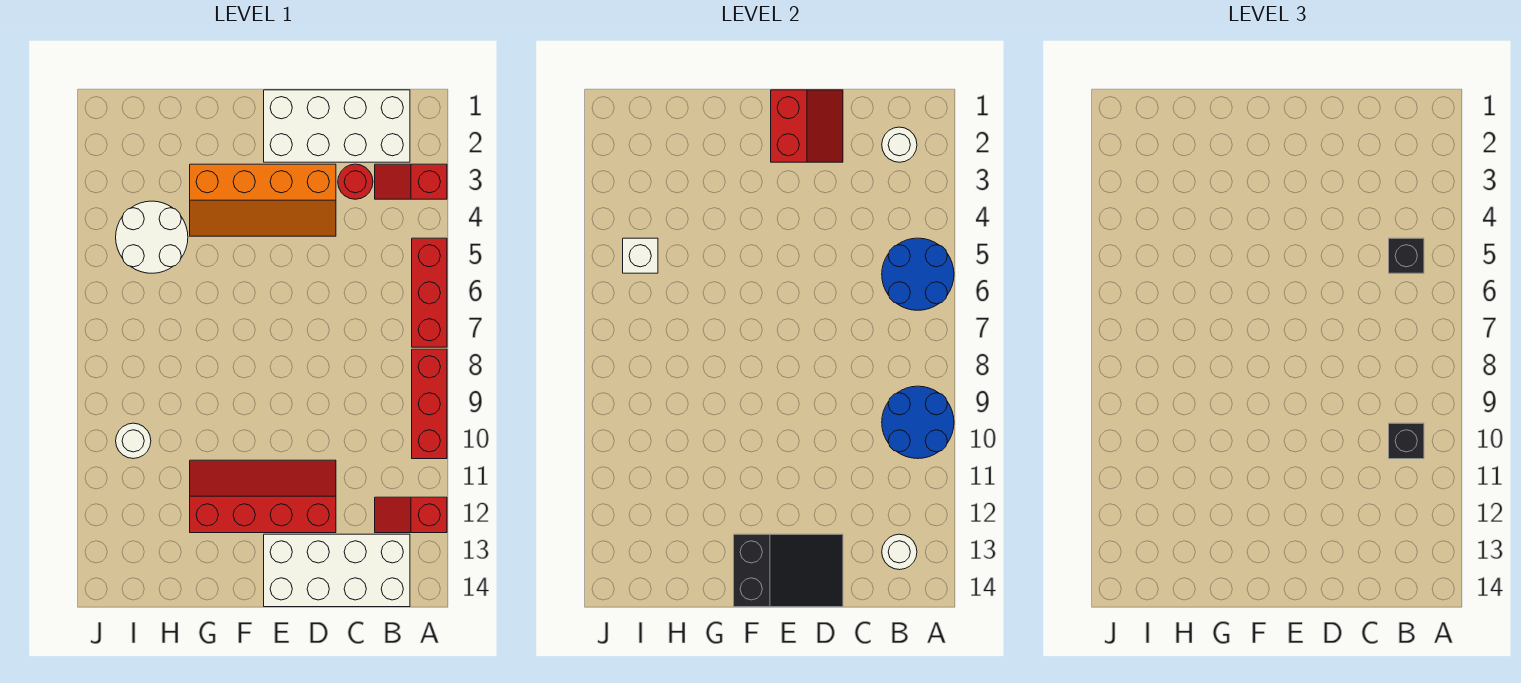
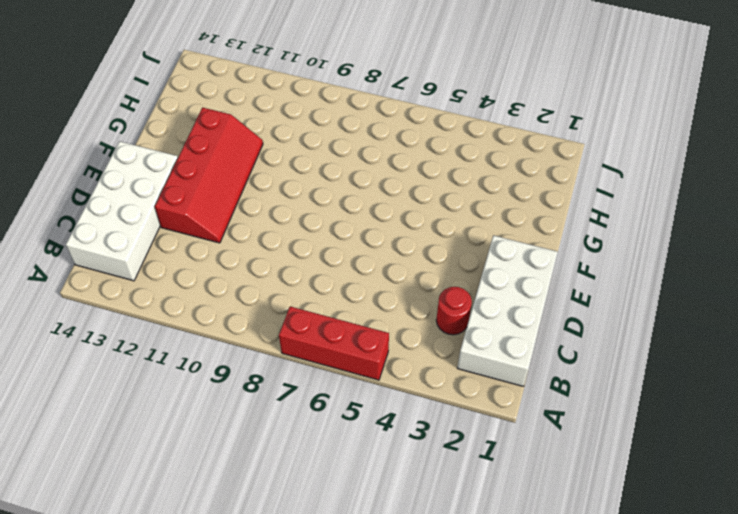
none -> red 1x2 slope [375,164,447,199]
none -> red 1x3 brick [412,349,447,459]
none -> red 1x2 slope [375,497,447,533]

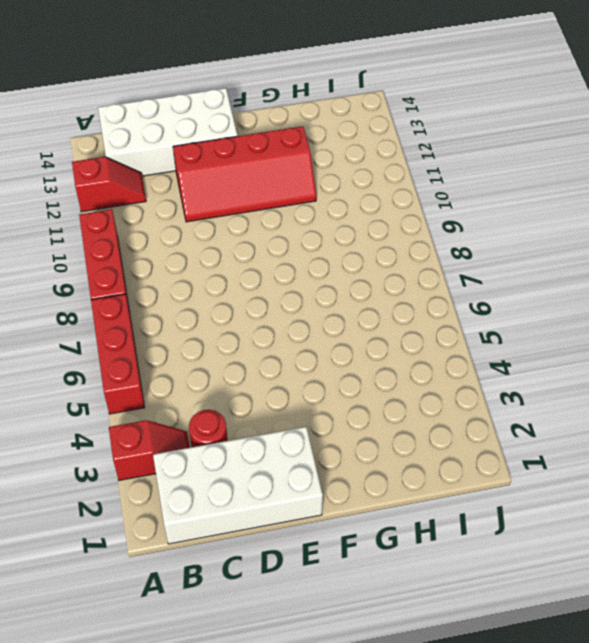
none -> orange 2x4 slope [190,164,336,236]
none -> white 2x2 round brick [116,201,188,273]
none -> white 1x1 round brick [116,423,151,459]

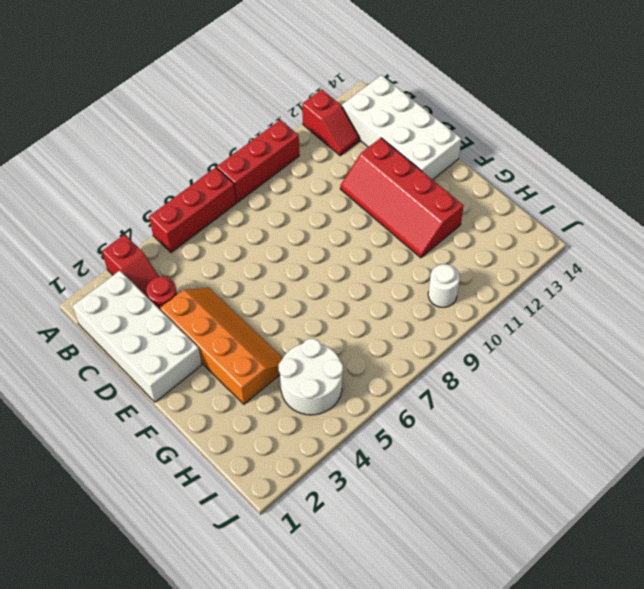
none -> blue 2x2 round brick [882,238,954,310]
none -> blue 2x2 round brick [882,386,954,459]
none -> white 1x1 round brick [882,127,917,162]

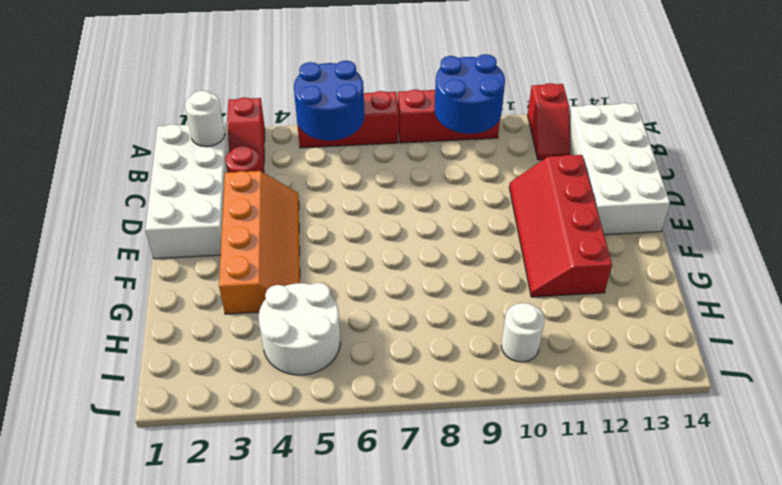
none -> white 1x1 round brick [882,534,917,570]
none -> red 2x2 slope [771,90,843,162]
none -> black 2x3 slope [734,534,843,607]

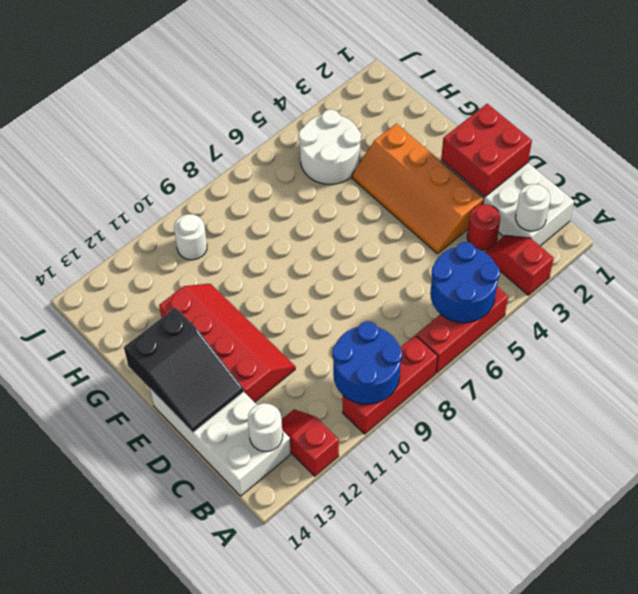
red 2x2 brick [441,104,532,197] -> red 2x2 slope [771,90,843,162]
none -> white 1x1 brick [623,238,658,273]
none -> black 1x1 brick [1389,238,1424,273]
none -> black 1x1 brick [1389,423,1424,459]

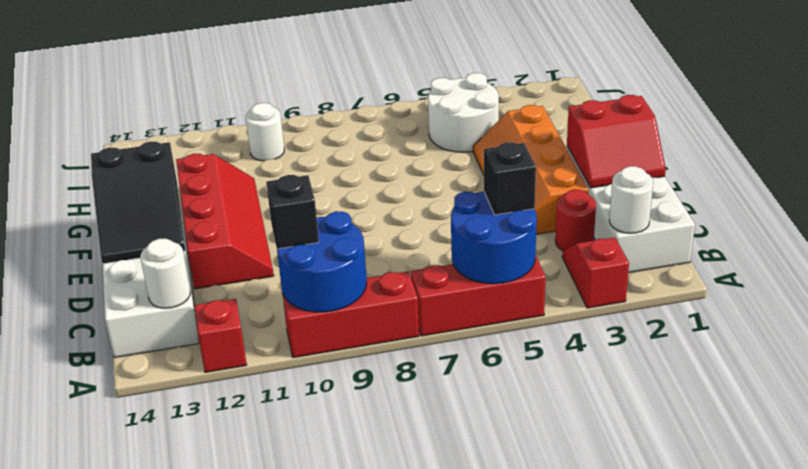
none -> white 1x1 brick [623,238,658,273]

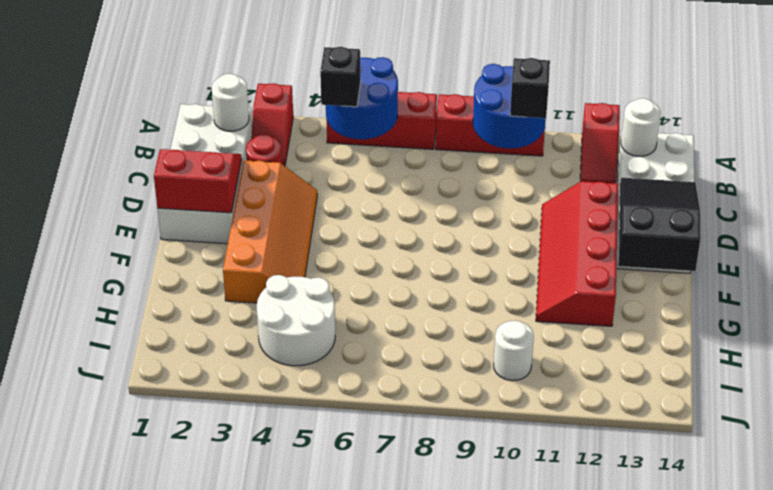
none -> white 1x1 brick [623,238,658,273]

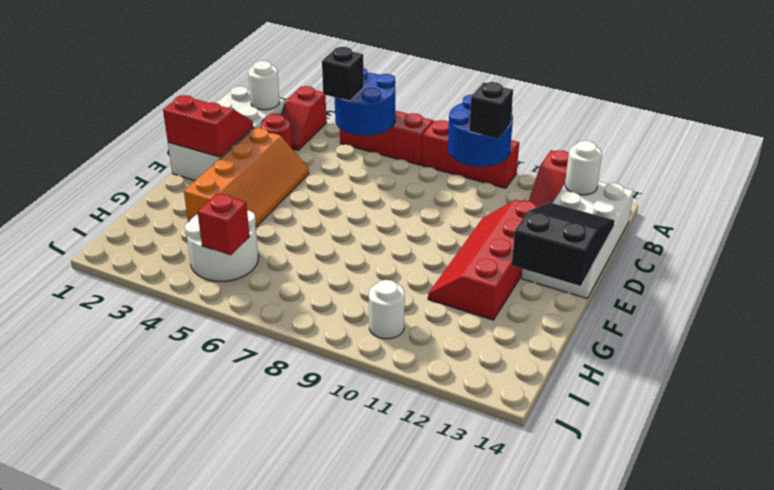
red 1x1 brick [198,193,250,255] -> white 1x1 brick [623,238,658,273]

